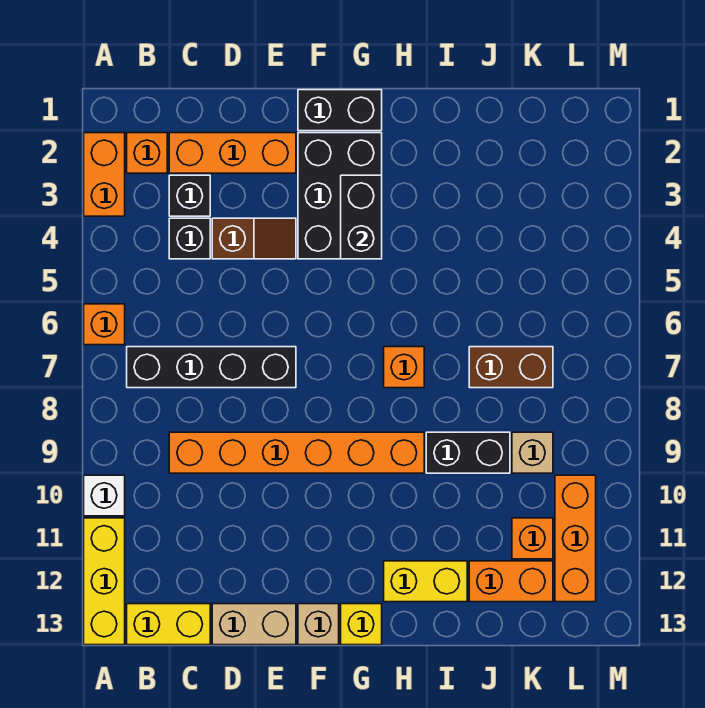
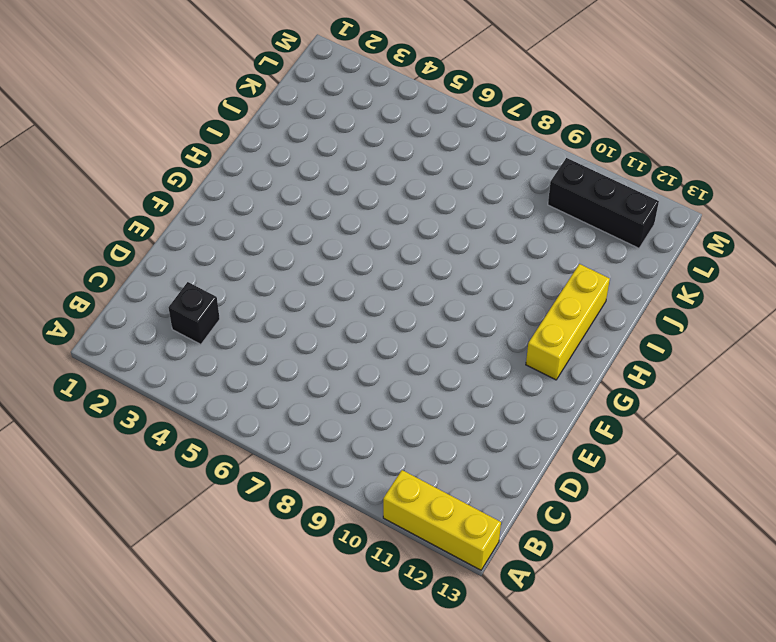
yellow 1x3 brick [526,264,610,380] -> yellow 1x2 brick [384,561,467,602]
black 1x3 brick [548,158,659,248] -> orange 1x3 brick [555,475,596,602]
none -> orange 1x2 brick [84,133,125,216]
none -> orange 1x1 brick [84,304,125,345]
none -> white 1x1 brick [84,475,125,516]

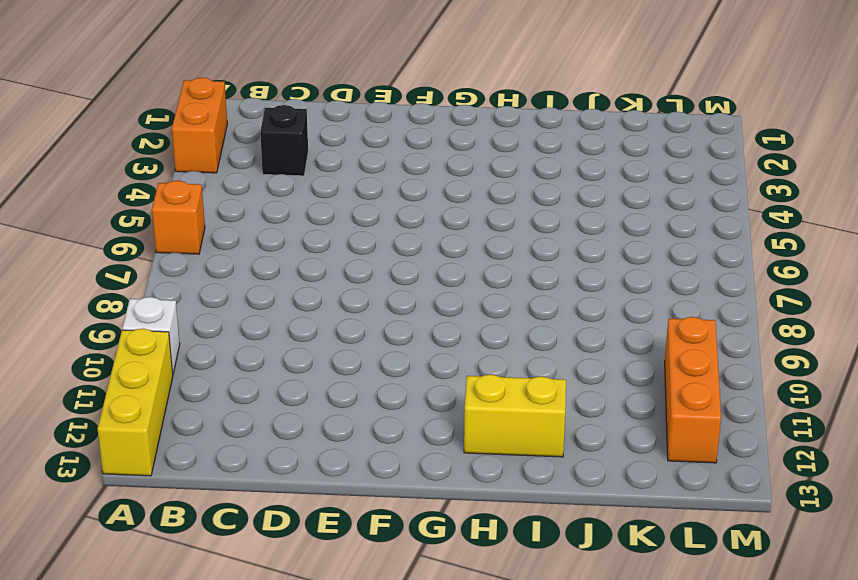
none -> orange 1x1 brick [127,133,167,173]
none -> black 1x4 brick [127,347,296,388]
none -> yellow 1x2 brick [127,604,210,645]

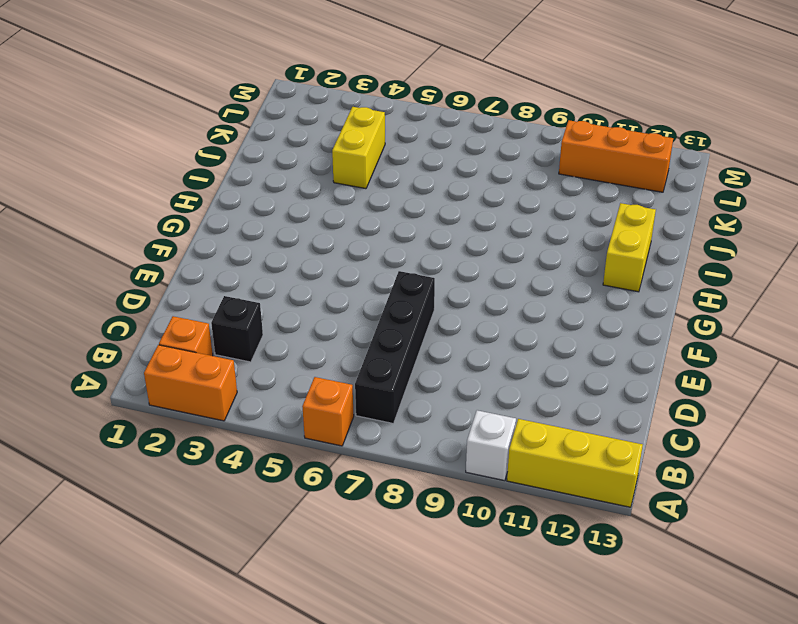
yellow 1x2 brick [332,107,385,189] -> yellow 1x2 brick moved to [127,604,210,645]
none -> orange 1x3 brick [169,133,296,173]
none -> black 1x1 brick [169,218,210,259]
none -> orange 1x6 brick [169,432,424,473]

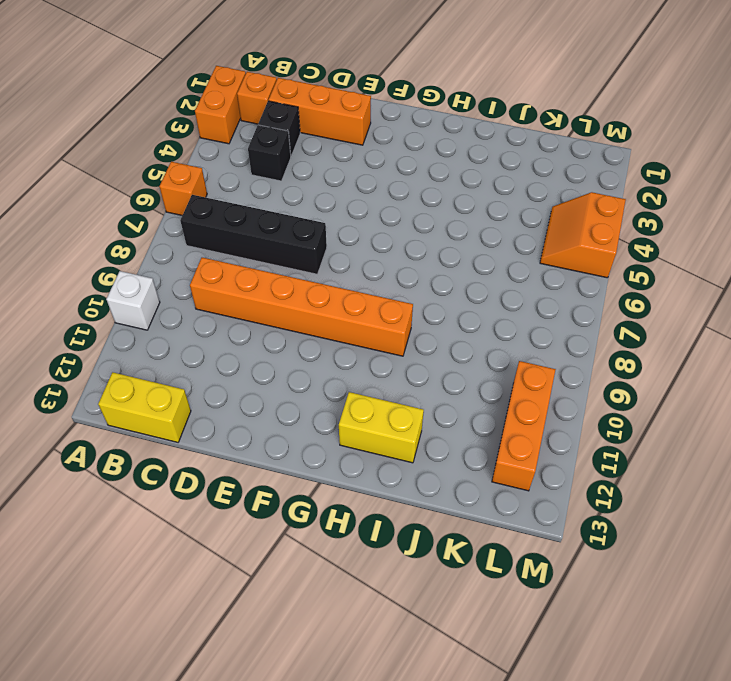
orange 2x2 slope [540,192,626,278] -> none
none -> yellow 1x3 brick [84,518,125,645]
none -> brown 1x2 slope [212,218,296,259]
none -> tan 1x2 brick [212,604,296,645]

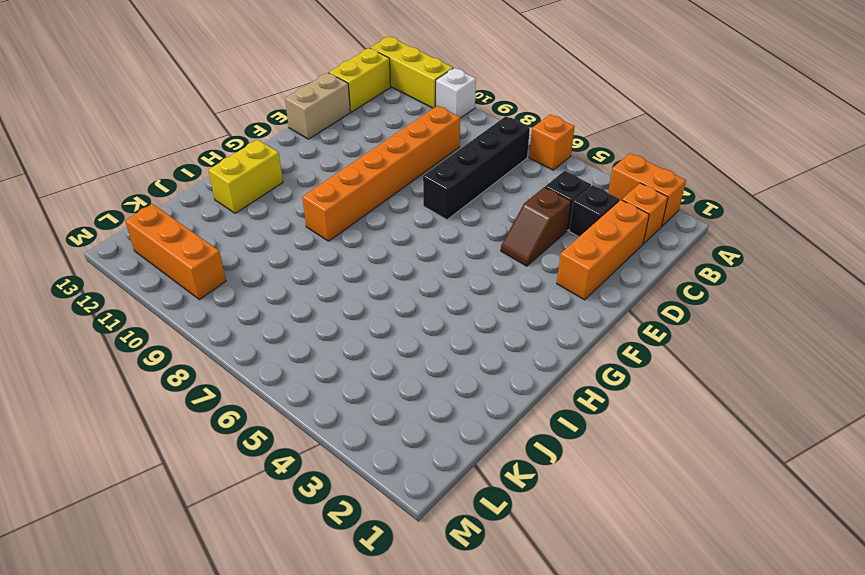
none -> black 1x2 brick [298,90,382,131]
none -> black 2x3 brick [298,133,382,259]
none -> tan 1x1 brick [298,604,339,645]

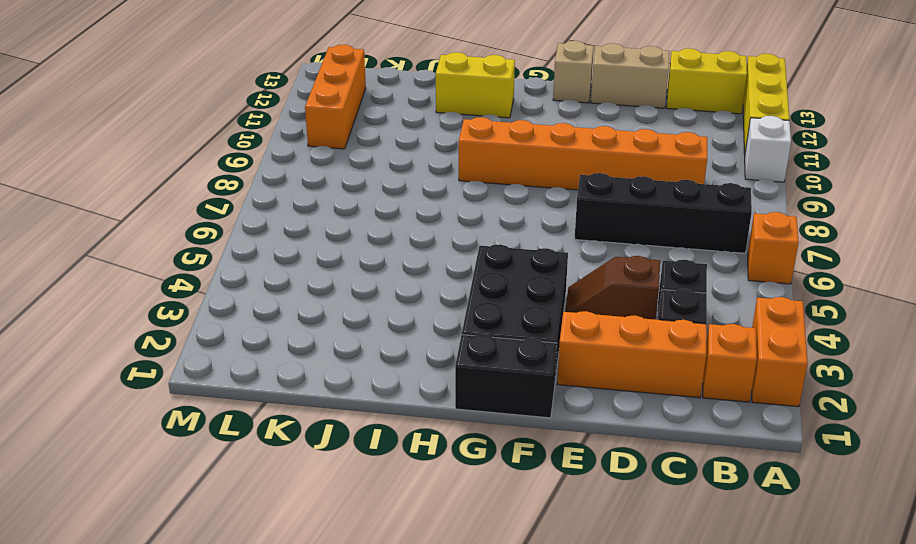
none -> yellow 1x1 brick [341,604,382,645]
none -> orange 1x1 brick [384,347,424,388]
none -> black 1x2 brick [426,432,510,473]

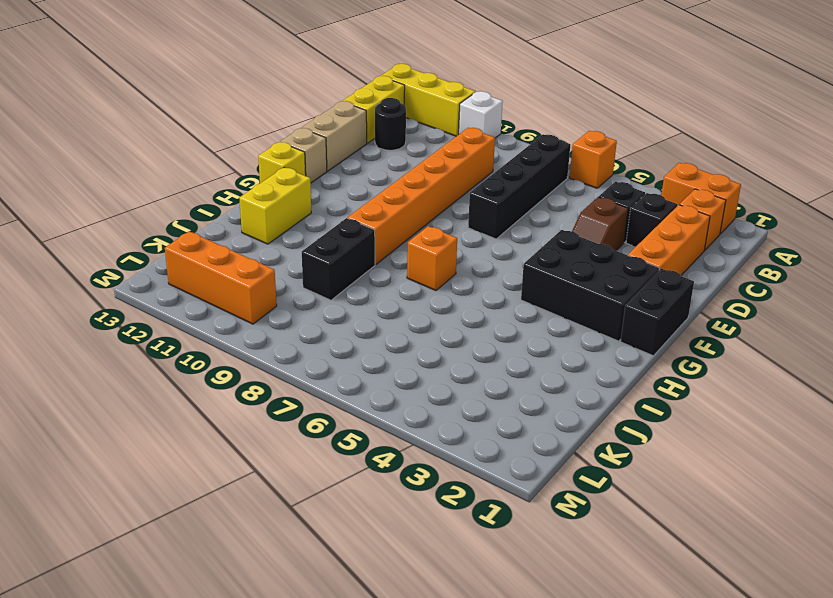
black 1x1 round brick [375,98,406,150] -> none
none -> brown 1x2 brick [469,347,553,388]
none -> orange 1x2 brick [469,561,553,602]
none -> tan 1x1 brick [512,432,553,473]

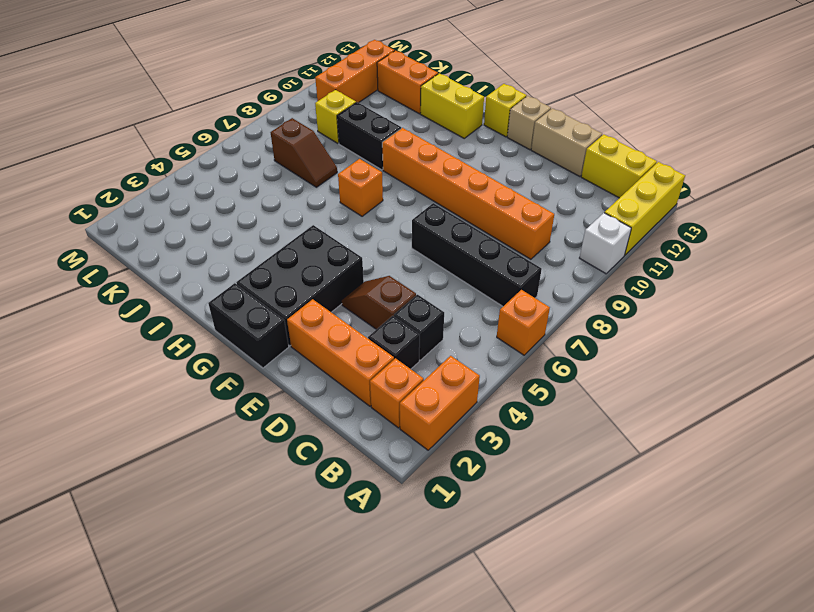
brown 1x2 slope [271,118,337,187] -> brown 1x2 brick [469,347,553,388]
yellow 1x1 brick [315,90,356,143] -> tan 1x1 brick [512,432,553,473]
none -> orange 1x1 brick [512,518,553,559]
none -> black 1x2 brick [341,175,382,259]

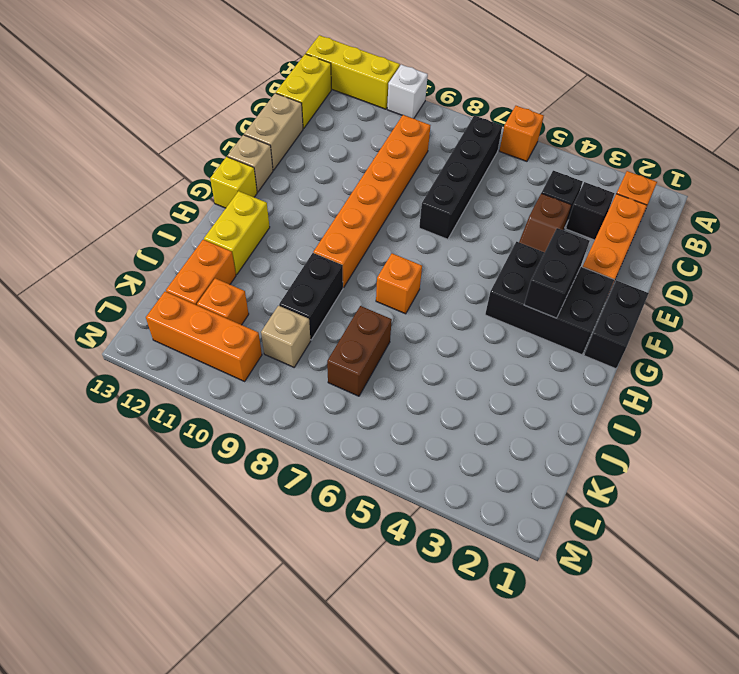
black 1x2 brick [524,228,589,318] -> black 1x2 brick turned to [341,175,382,259]
none -> orange 1x2 brick [84,133,125,216]

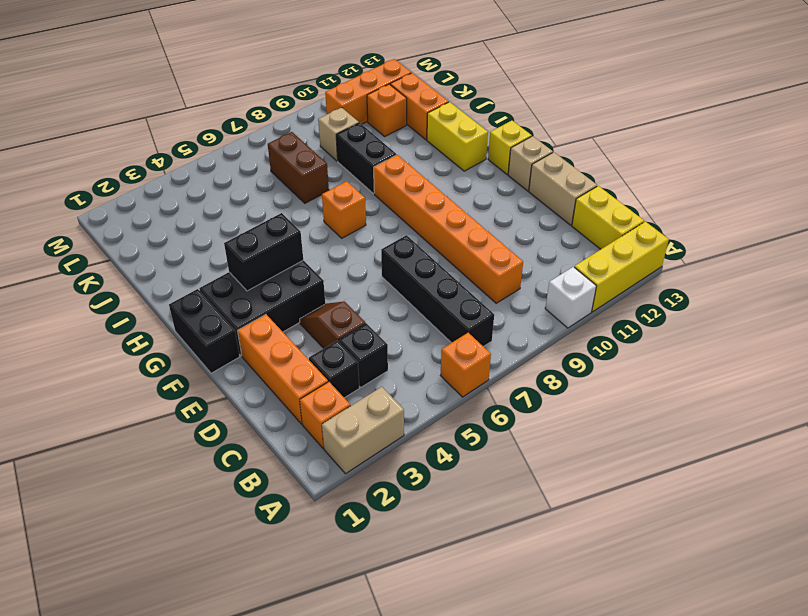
tan 1x2 brick [322,387,404,474] -> orange 1x2 brick [84,133,125,216]

